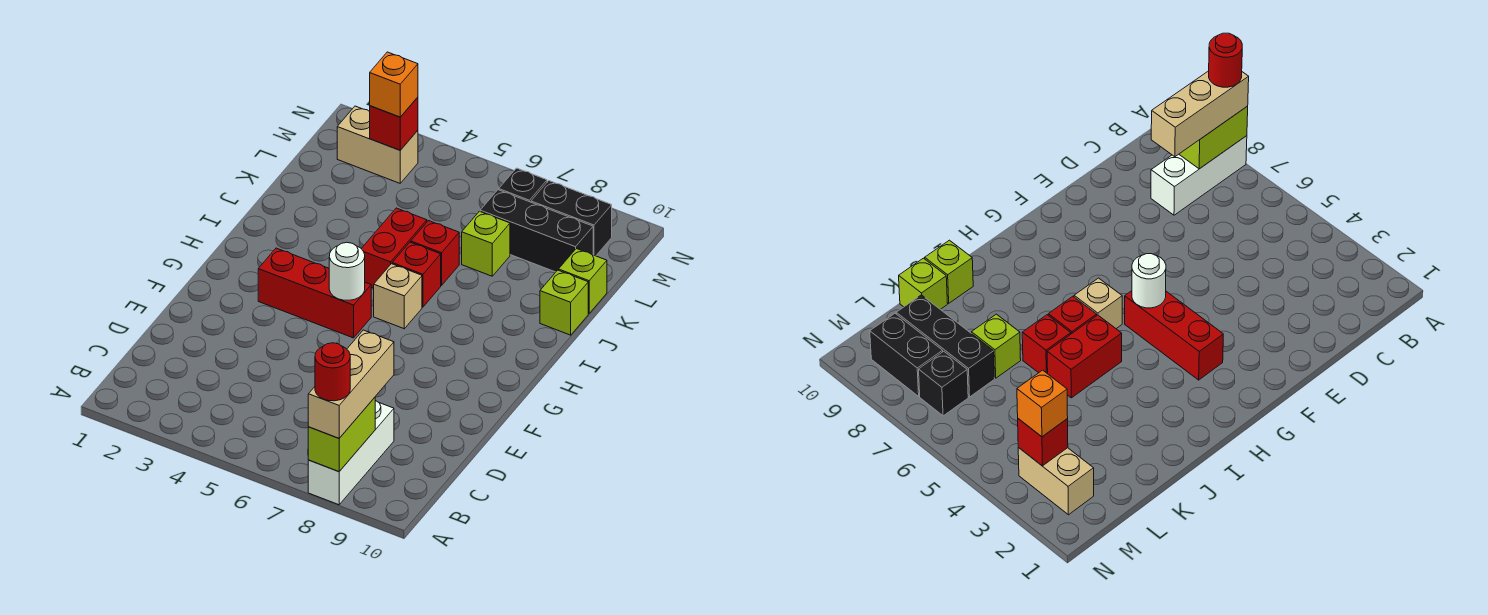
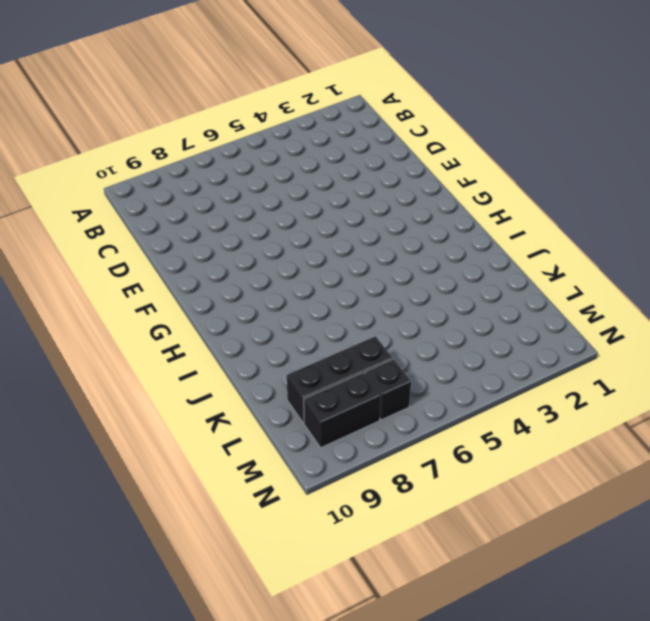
none -> white 1x3 brick [308,400,394,505]
none -> red 1x3 brick [258,248,371,338]
none -> tan 1x1 brick [374,264,422,329]

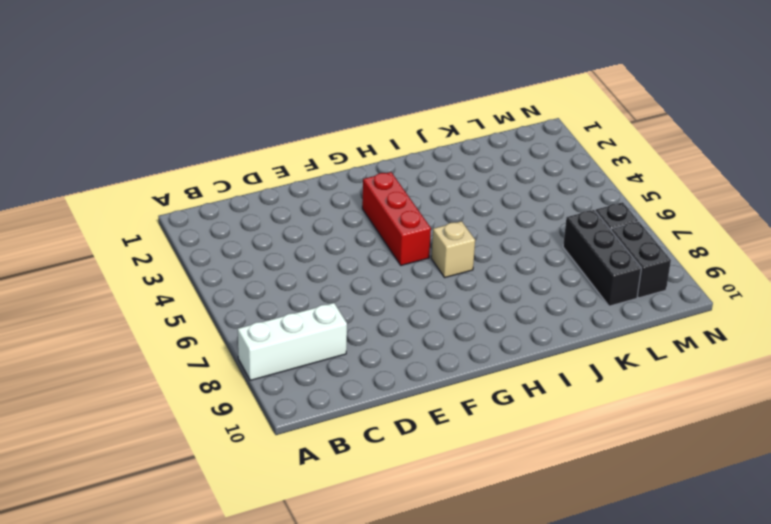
none -> red 1x2 brick [361,208,427,288]
none -> red 1x1 brick [392,242,441,307]
none -> red 1x1 brick [411,221,459,286]

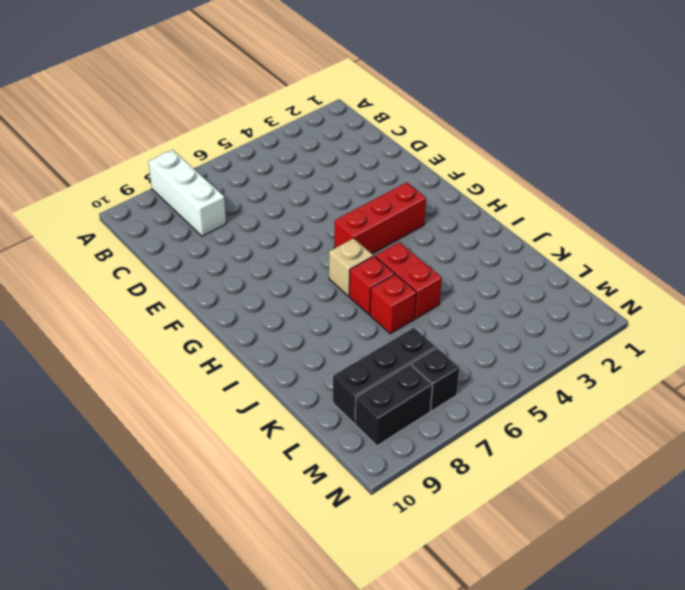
none -> lime 1x1 brick [540,270,588,335]
none -> lime 1x1 brick [462,211,510,276]
none -> lime 1x1 brick [559,249,607,313]

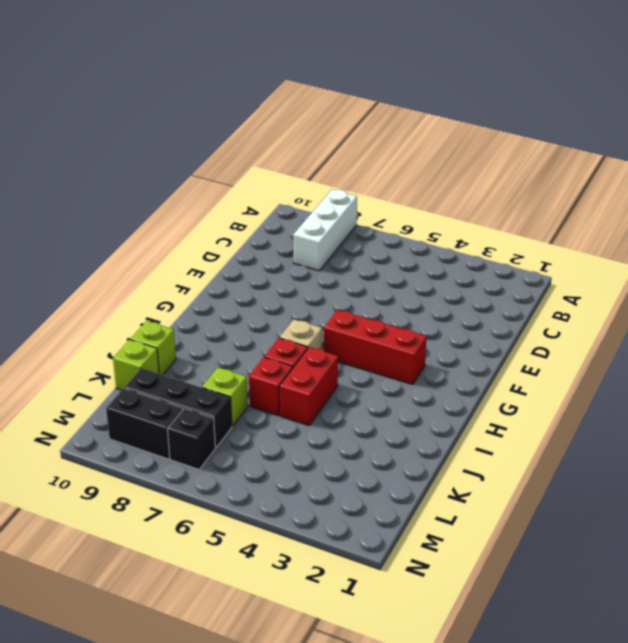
none -> tan 1x2 brick [337,106,418,183]
none -> lime 1x2 brick [308,397,375,472]
none -> white 1x1 round brick [329,243,365,300]

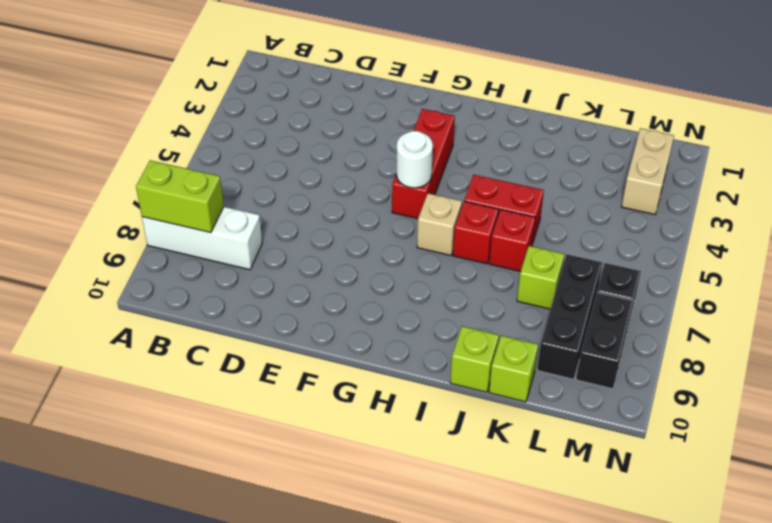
none -> red 1x1 brick [370,97,418,150]
none -> tan 1x3 brick [308,330,394,438]
none -> orange 1x1 brick [370,52,418,117]

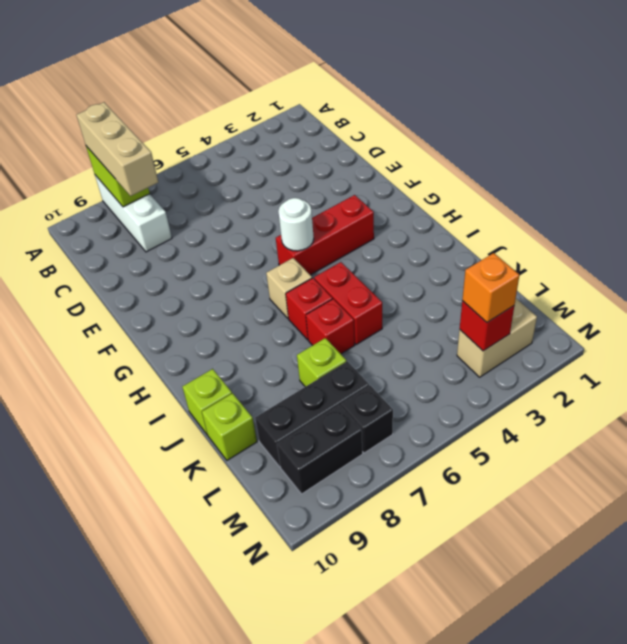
none -> red 1x1 round brick [315,343,350,401]

